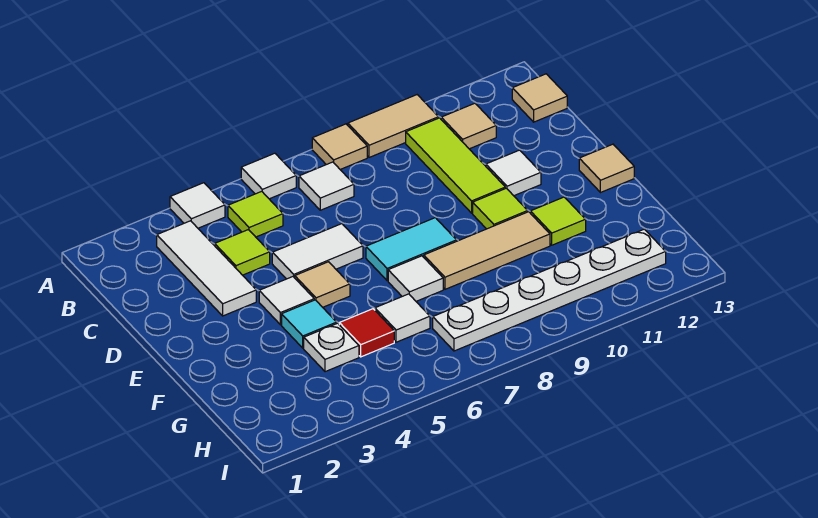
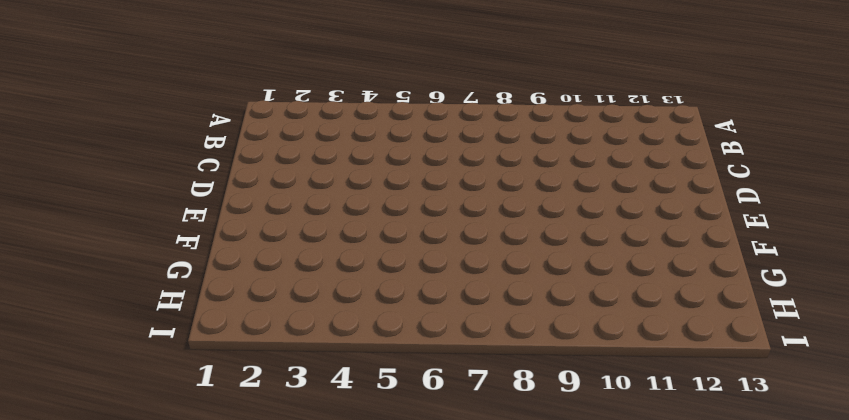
none -> white 1x1 tile [170,183,225,228]
none -> white 1x1 tile [241,153,296,199]
none -> tan 1x1 tile [312,124,367,169]

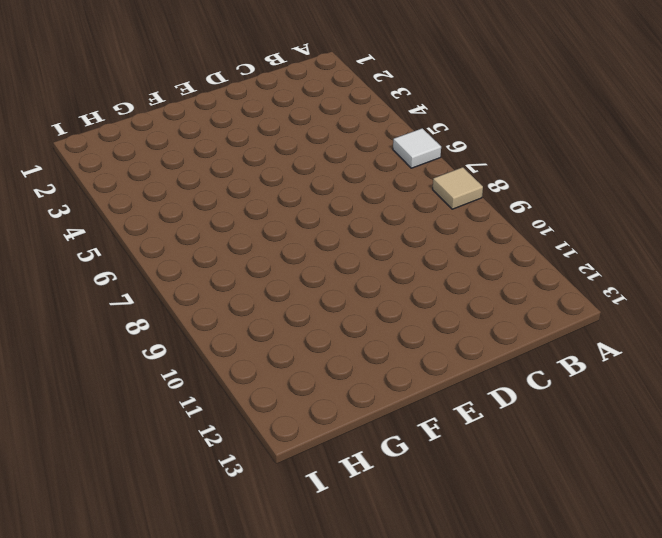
none -> white 1x1 tile [170,183,225,228]
none -> tan 1x2 tile [348,95,439,157]
none -> white 1x3 tile [157,221,256,316]

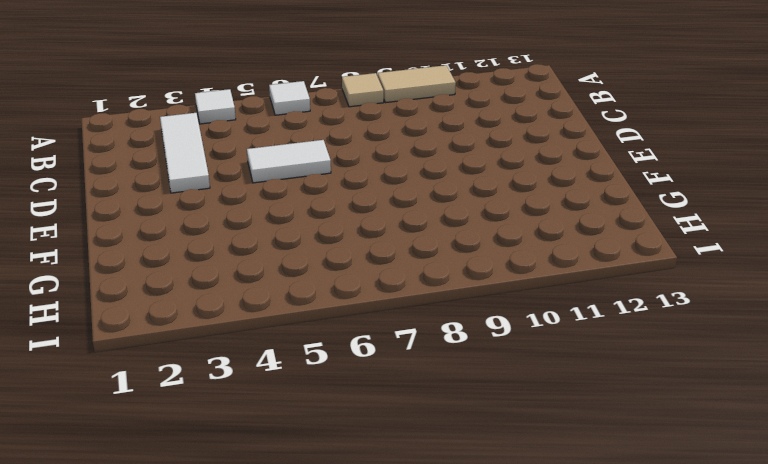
none -> lime 1x1 tile [228,191,283,237]
none -> white 1x1 tile [299,162,354,210]
none -> lime 1x3 tile [406,118,505,213]

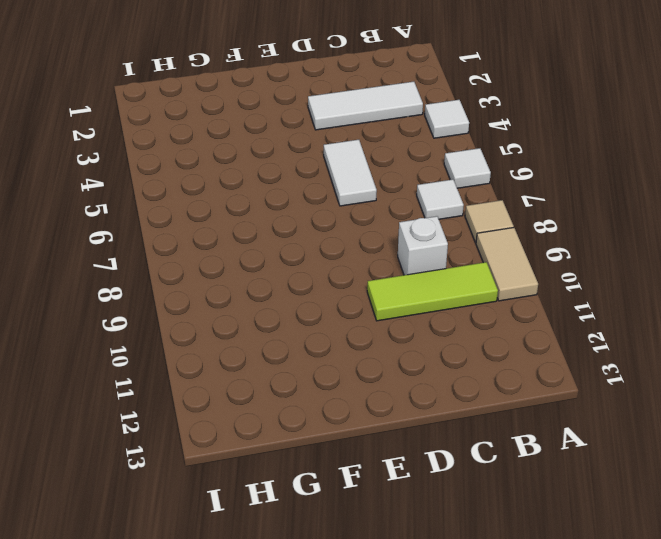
white 1x1 brick [398,216,448,275] -> none
none -> lime 1x1 tile [228,191,283,237]
none -> tan 1x1 tile [441,103,496,149]
none -> tan 1x1 tile [512,74,567,122]

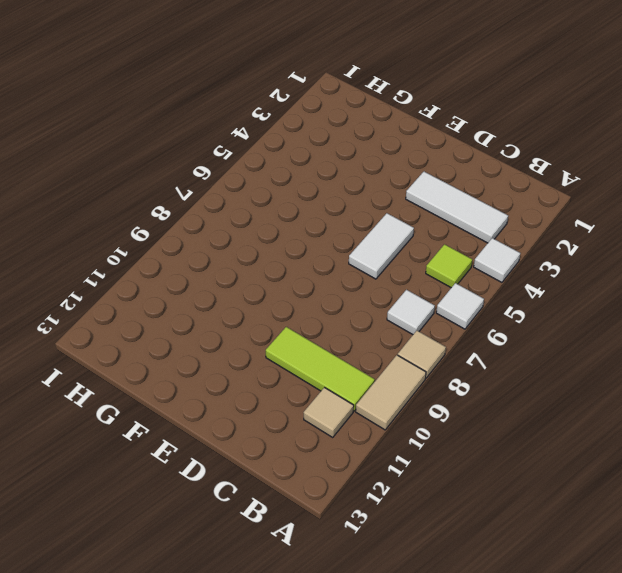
none -> tan 1x1 tile [512,74,567,122]
none -> lime 1x1 tile [215,230,270,275]
none -> white 1x1 tile [486,150,541,196]

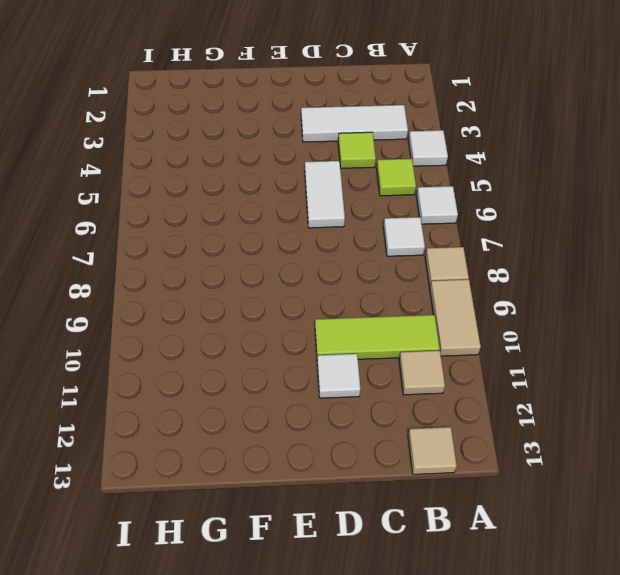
none -> white 1x1 tile [259,277,314,325]
none -> tan 1x1 tile [295,262,350,307]
none -> cyan 1x2 tile [366,218,457,281]

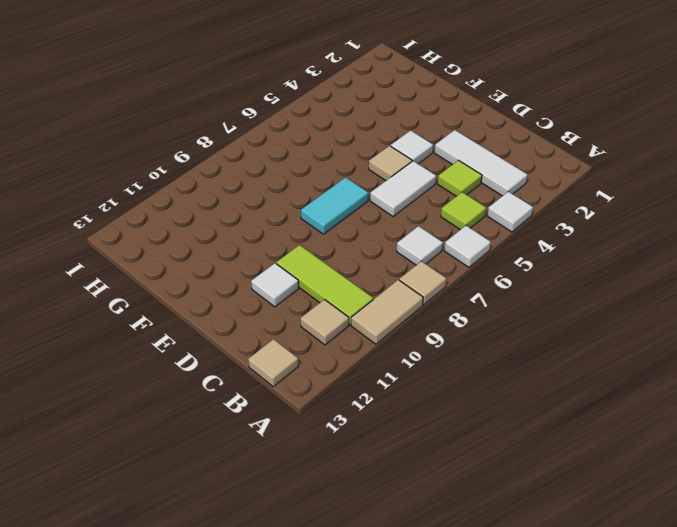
none -> lime 1x1 tile [473,188,528,229]
none -> tan 1x1 tile [579,144,634,193]
none -> cyan 1x1 tile [282,300,337,348]

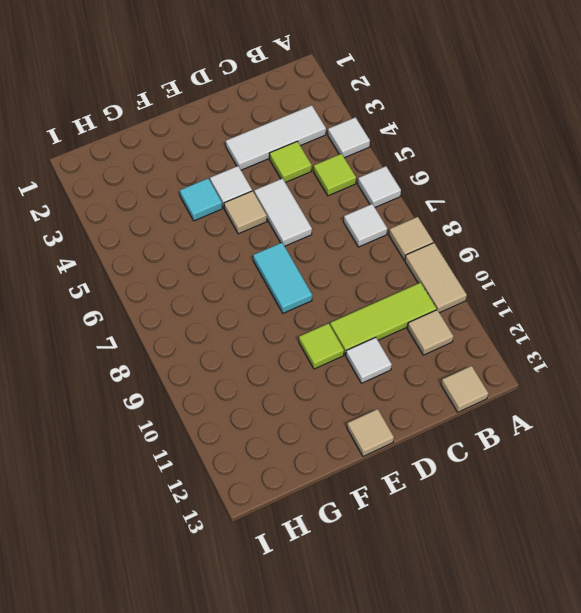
none -> white 1x1 tile [388,256,443,301]
none -> tan 1x3 tile [424,212,550,289]
none -> lime 1x1 tile [530,197,586,245]

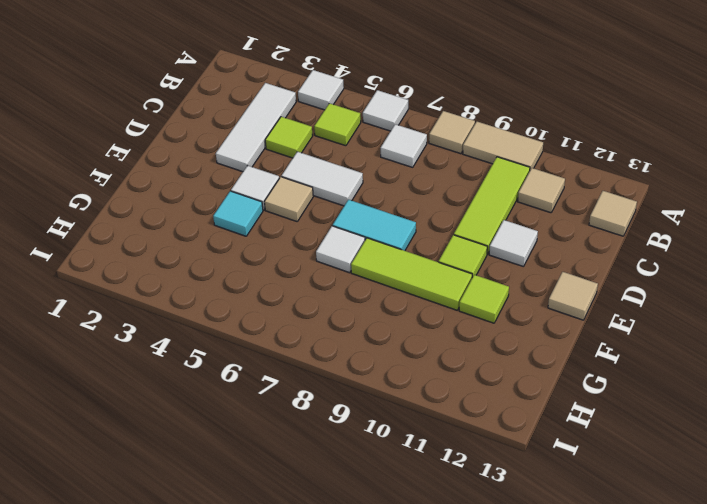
lime 1x3 tile [351,238,472,310] -> tan 1x3 tile [424,212,550,289]
none -> white 1x1 plate [304,323,359,372]
none -> red 1x1 tile [339,309,394,357]
none -> white 1x1 tile [375,294,430,342]

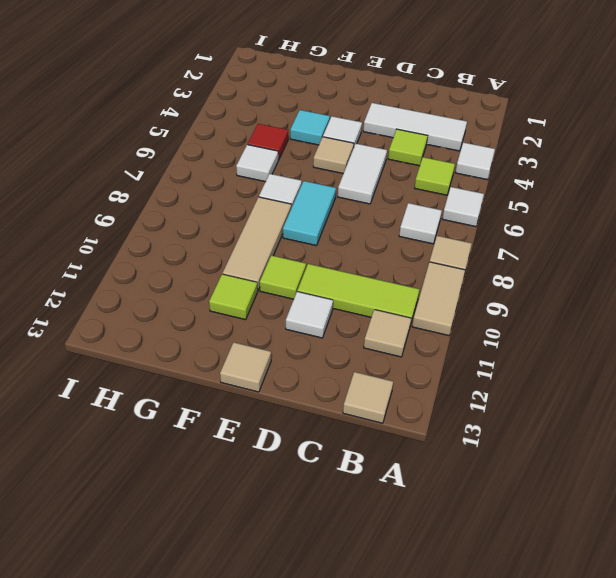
none -> white 1x1 plate [304,323,359,372]
none -> white 1x6 plate [433,229,666,351]

